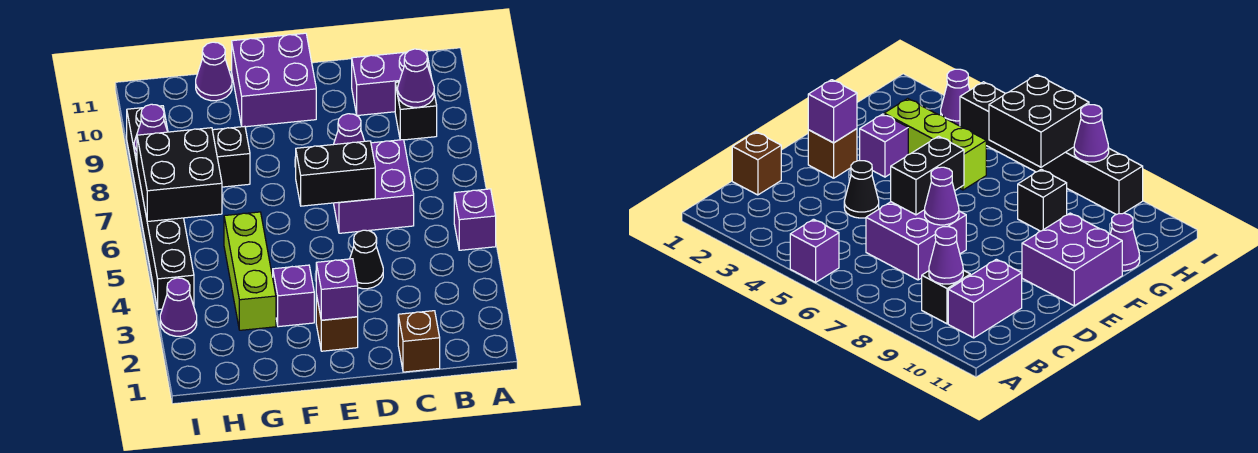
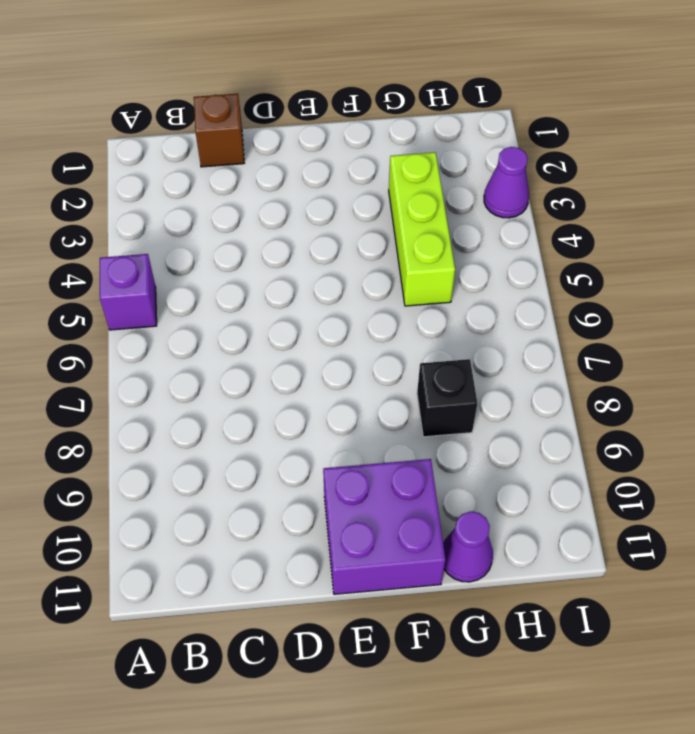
none -> black 1x1 brick [395,82,437,140]
none -> purple 1x2 brick [352,50,431,116]
none -> purple 2x2 brick [334,140,414,233]

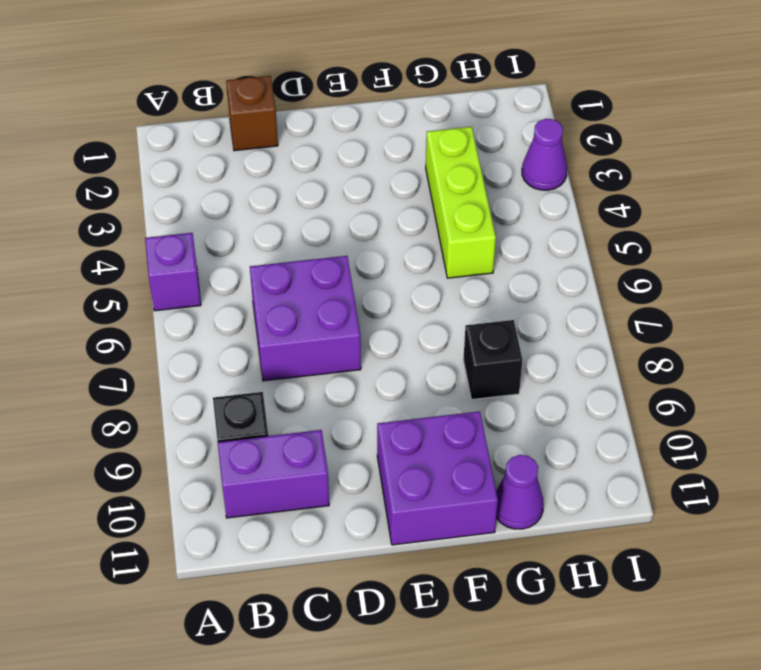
none -> black 1x1 cone [350,230,383,289]
none -> brown 1x1 brick [316,295,358,351]
none -> purple 1x1 brick [273,265,314,327]

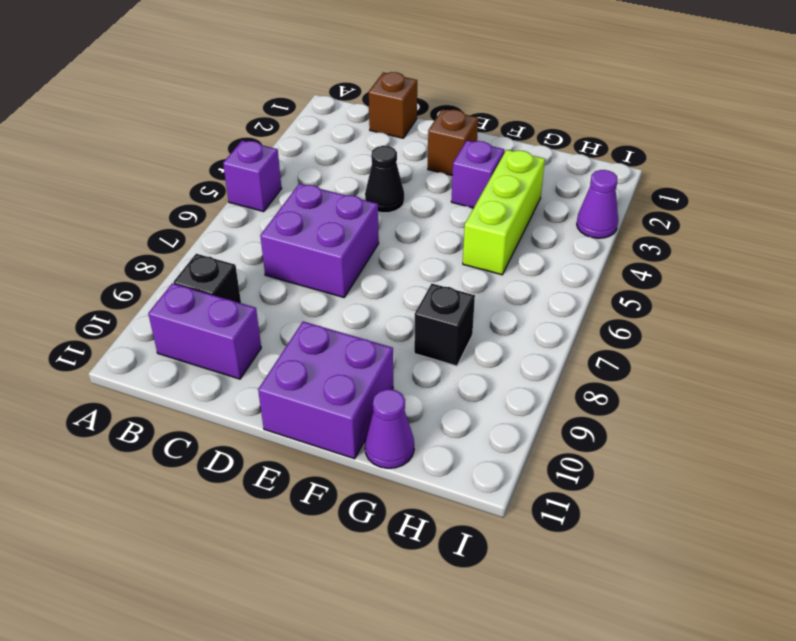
none -> black 1x6 brick [127,106,194,310]
none -> purple 1x1 cone [398,49,434,107]
none -> black 1x2 brick [296,141,375,206]

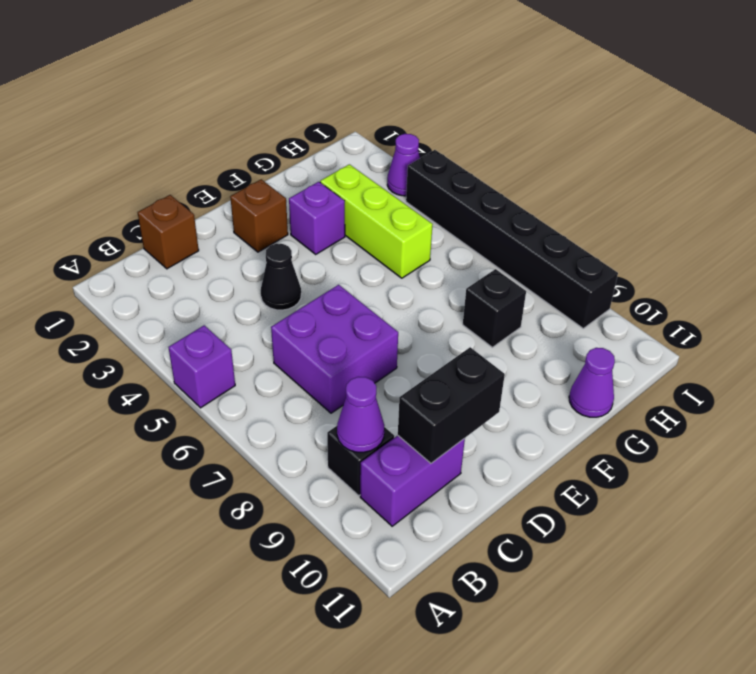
black 1x2 brick [398,347,505,463] -> black 1x2 brick moved to [296,141,375,206]
none -> purple 2x2 brick [232,33,316,127]
none -> purple 1x1 cone [334,114,364,144]
none -> purple 1x1 brick [316,259,358,320]

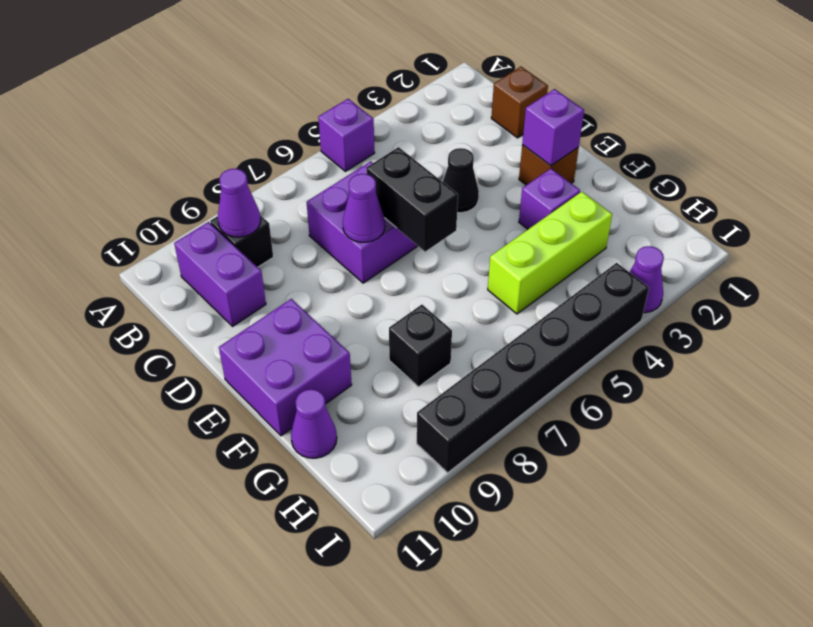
none -> black 2x2 brick [137,128,222,222]
none -> purple 1x1 cone [134,104,168,156]

